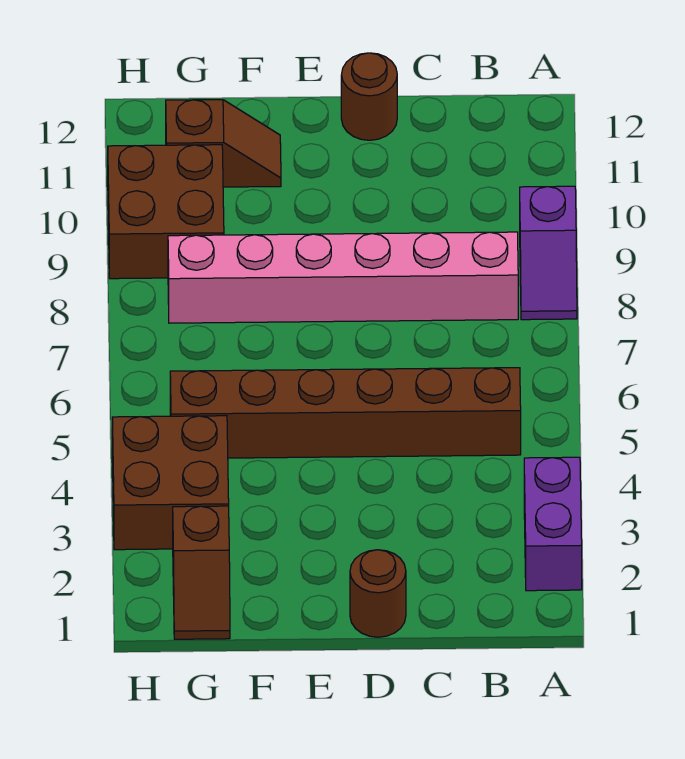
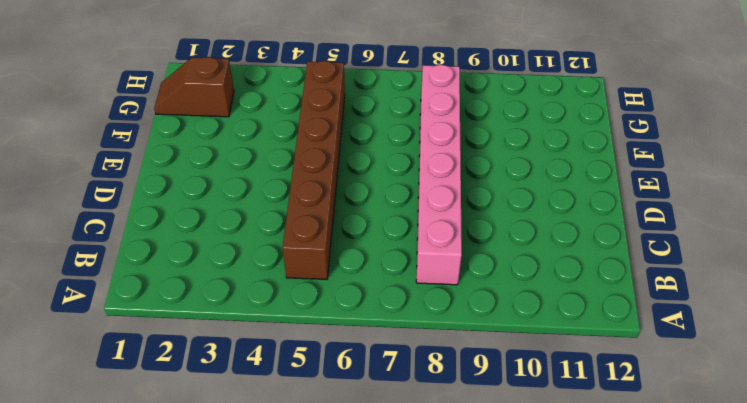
none -> purple 1x2 brick [524,457,582,591]
none -> purple 1x2 slope [520,186,577,320]

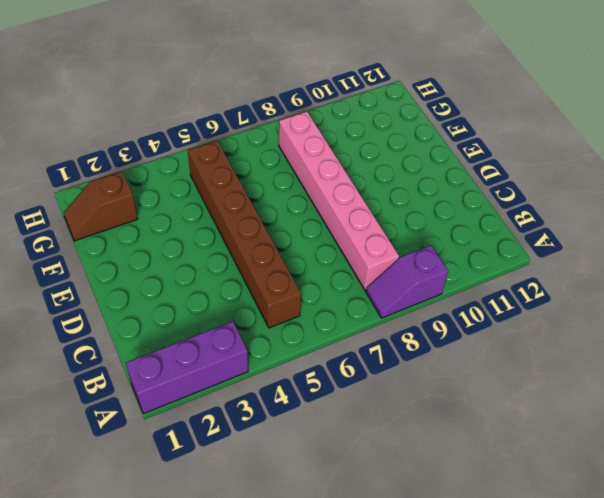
purple 1x3 brick [126,321,248,414] -> purple 1x2 brick [524,457,582,591]
none -> brown 1x1 round brick [350,550,406,637]
none -> brown 1x1 round brick [341,53,397,140]

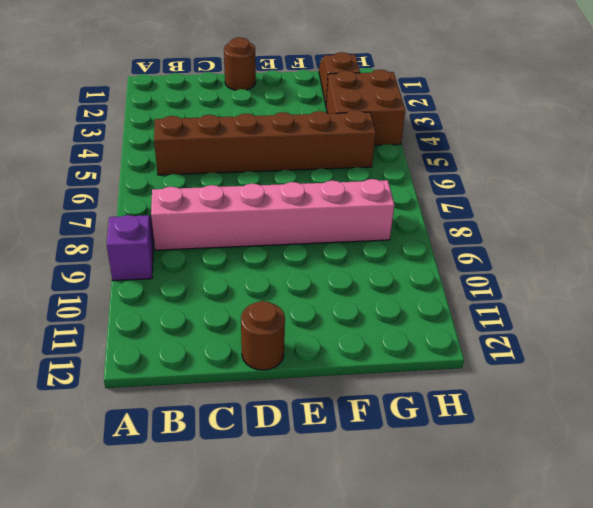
none -> purple 1x2 brick [524,457,582,591]
none -> brown 1x2 slope [166,100,281,187]

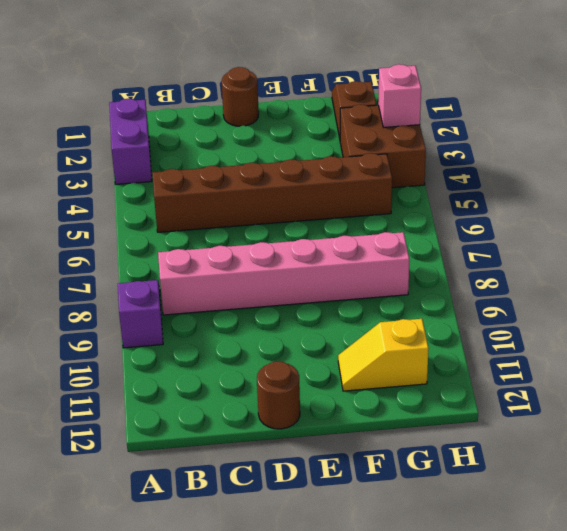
yellow 1x2 slope [338,319,429,391] -> brown 1x2 slope [166,100,281,187]
pink 1x1 brick [378,64,421,127] -> none
none -> brown 2x2 brick [108,145,224,279]

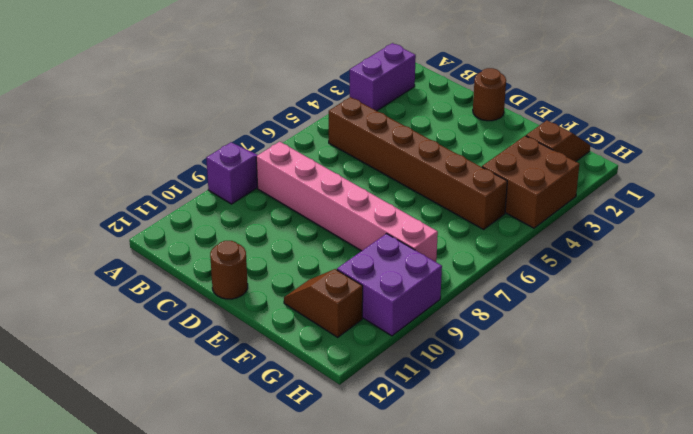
purple 2x2 brick [337,234,442,336] -> brown 2x2 brick [108,145,224,279]

